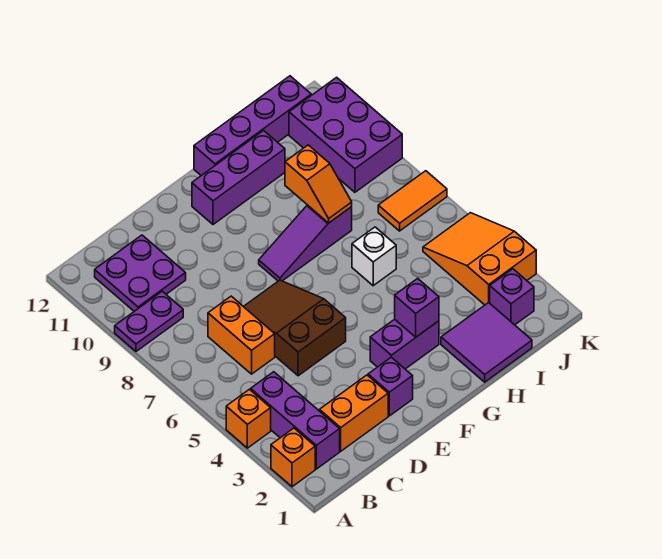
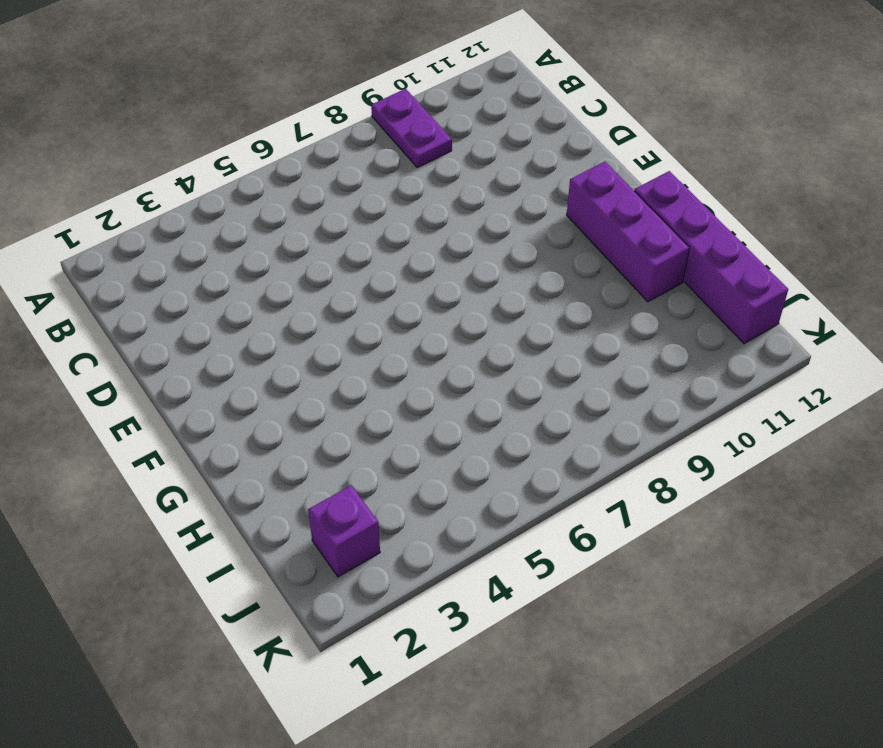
none -> orange 1x1 brick [271,428,315,487]
none -> orange 1x1 brick [226,389,271,448]
none -> purple 1x3 brick [251,372,340,469]

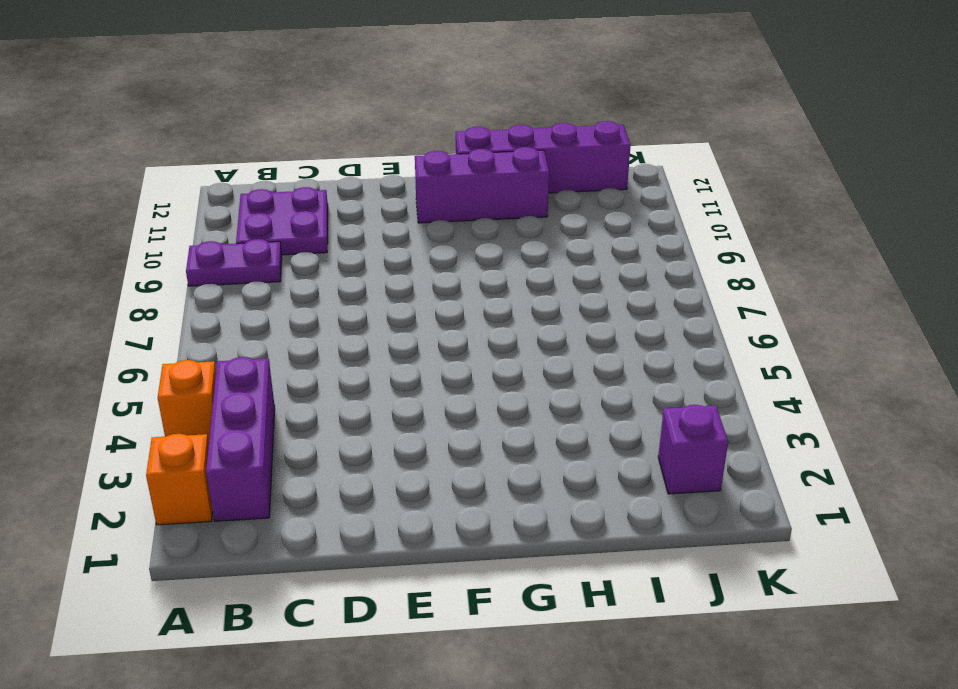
none -> orange 1x2 brick [319,375,388,451]
none -> orange 1x2 brick [208,296,275,374]
none -> brown 2x3 slope [243,280,346,376]

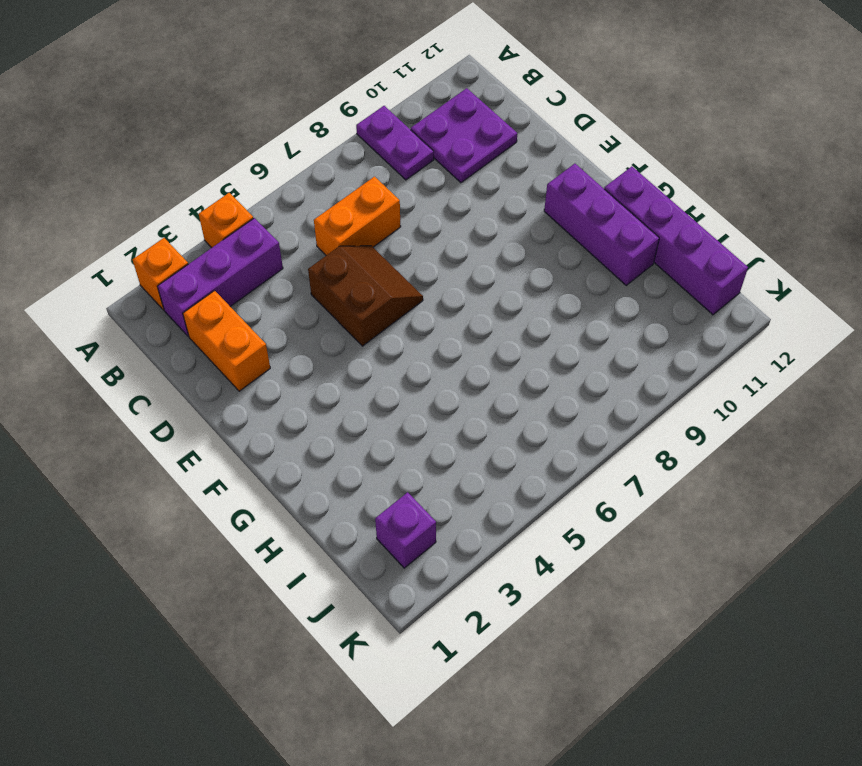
brown 2x2 slope [308,246,423,346] -> brown 2x3 slope [243,280,346,376]
none -> purple 1x1 brick [368,357,413,416]
none -> purple 1x2 brick [370,319,439,369]
none -> purple 1x3 slope [259,205,352,281]

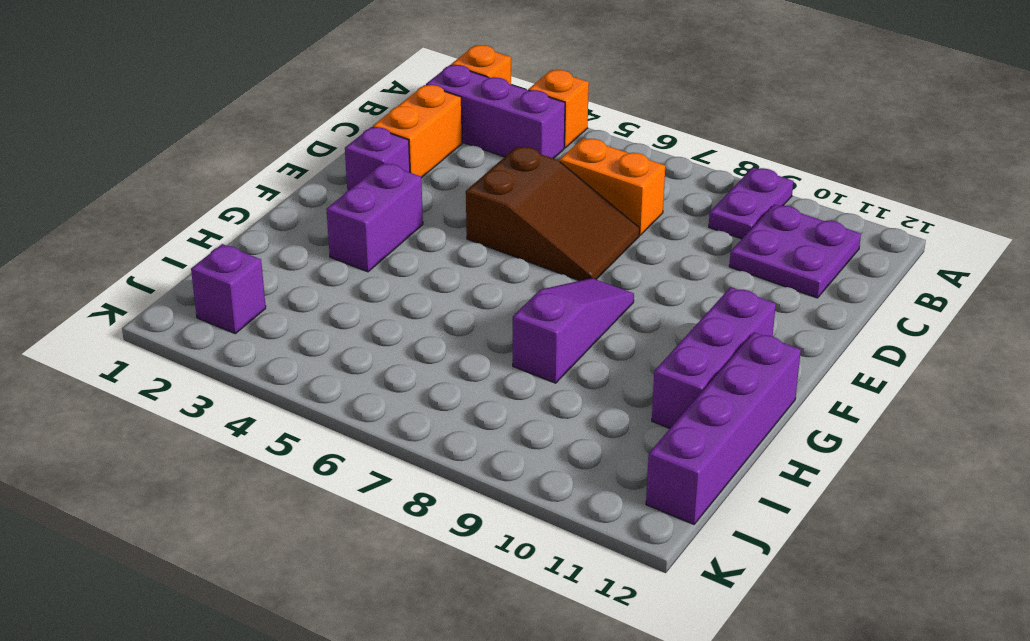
none -> purple 2x2 tile [441,303,532,382]
none -> white 1x1 brick [352,227,396,286]
none -> orange 2x3 slope [423,213,536,305]

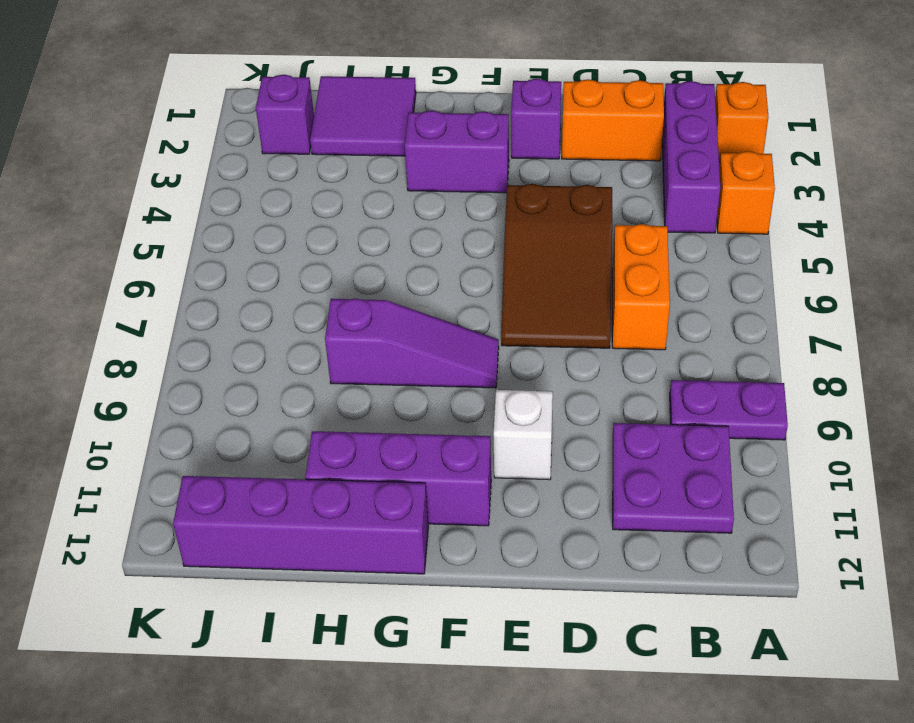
white 1x1 brick [493,390,553,480] -> white 1x1 brick moved to [352,227,396,286]
none -> orange 2x3 slope [423,213,536,305]
none -> orange 1x2 tile [378,171,447,231]
none -> purple 2x3 brick [289,77,402,192]

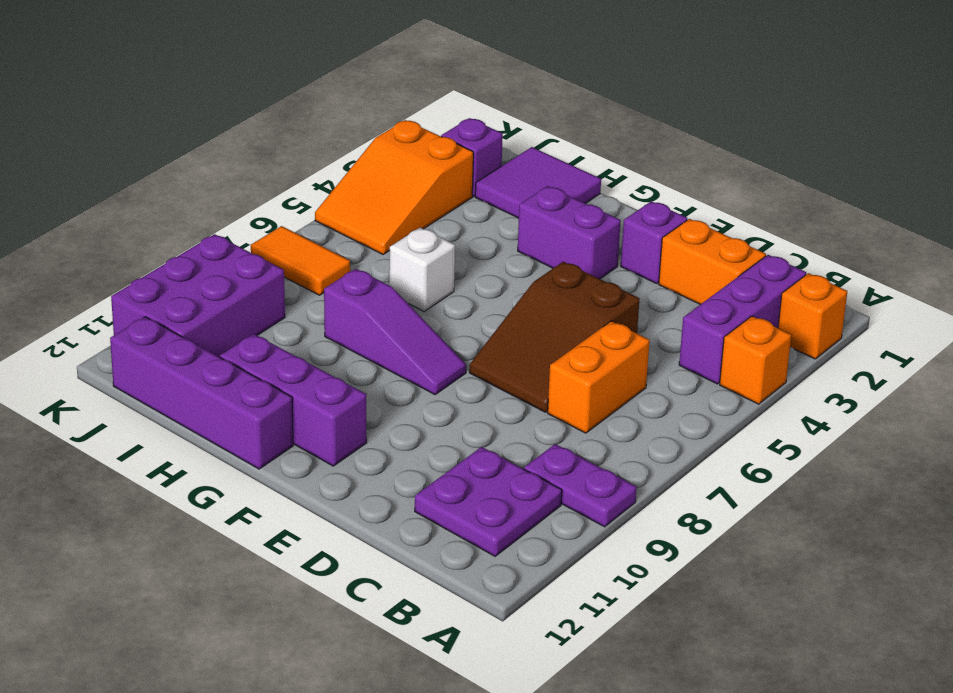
none -> purple 1x1 brick [395,279,439,337]
none -> orange 1x2 slope [285,145,352,223]

